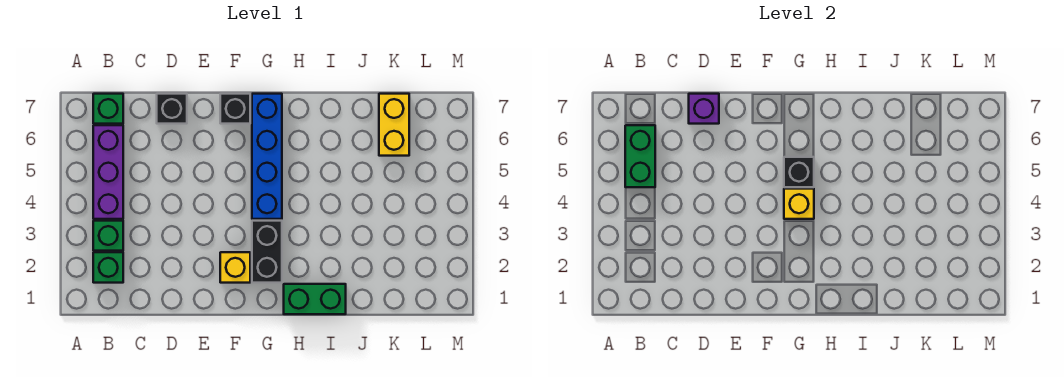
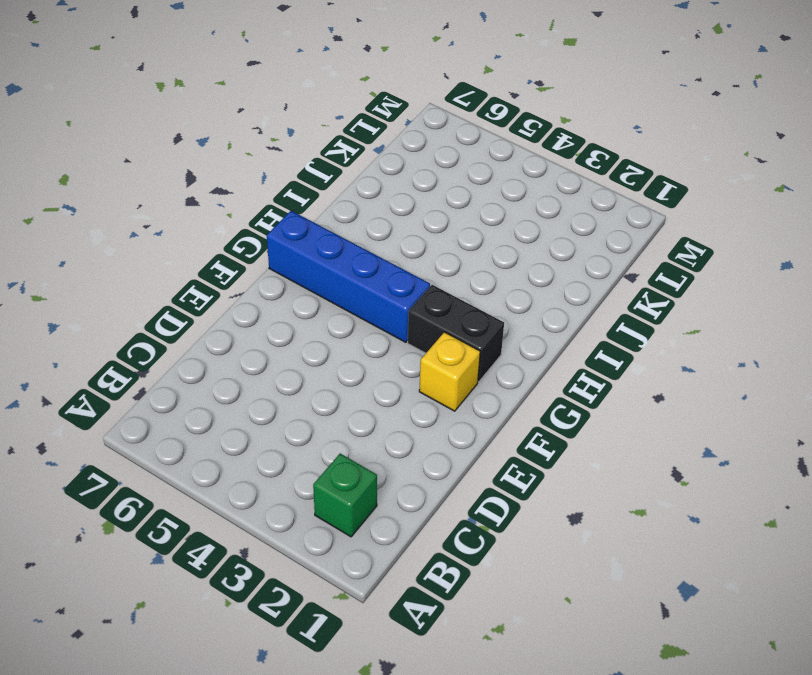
none -> green 1x1 brick [93,221,123,251]
none -> purple 1x3 brick [93,125,123,219]
none -> green 1x1 brick [93,94,123,124]

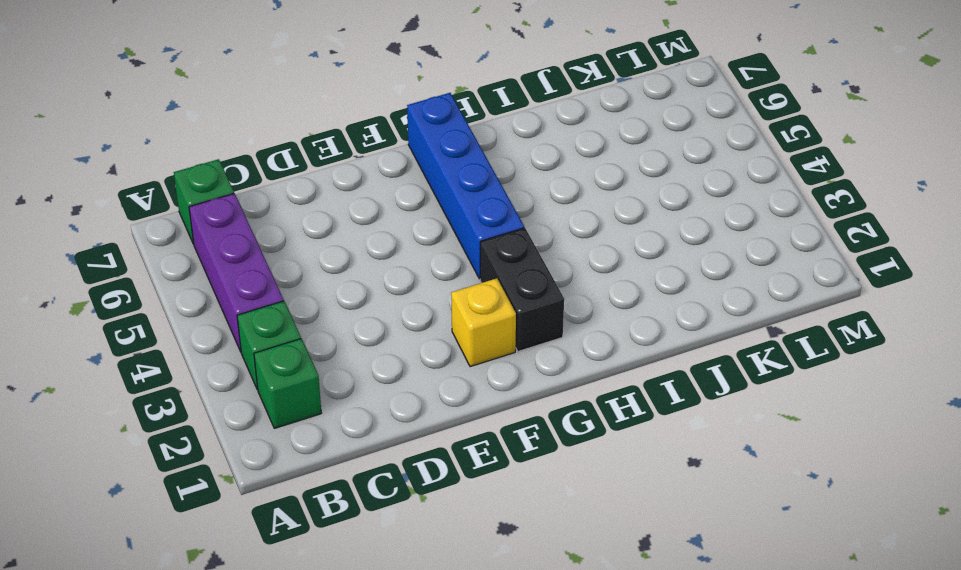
none -> black 1x1 brick [157,94,187,124]
none -> black 1x1 brick [220,94,250,124]
none -> green 1x2 brick [284,284,346,314]

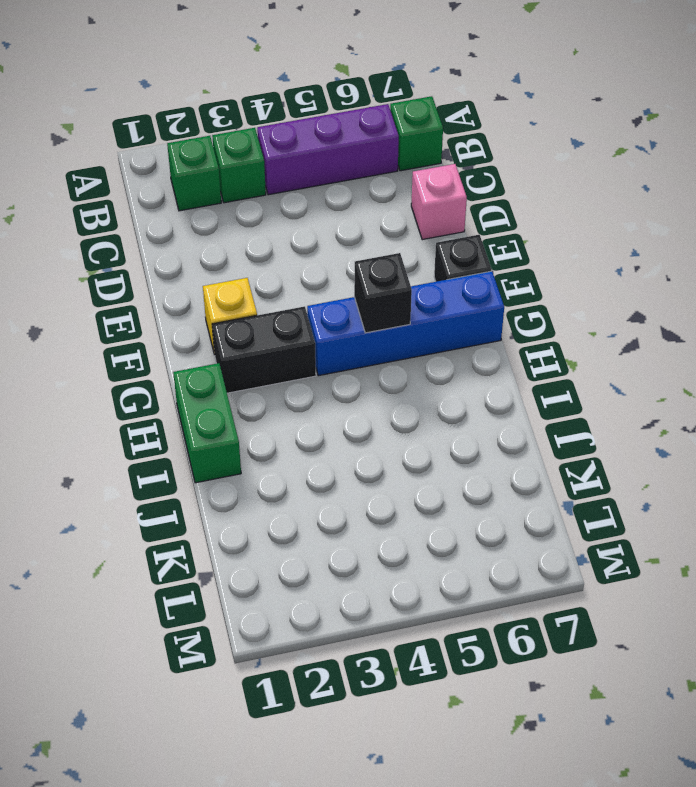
pink 1x1 brick [411,164,467,240] -> black 1x1 brick [157,94,187,124]
none -> yellow 1x2 brick [379,94,409,156]
none -> green 1x2 brick [625,125,655,187]
none -> purple 1x1 brick [689,94,719,124]

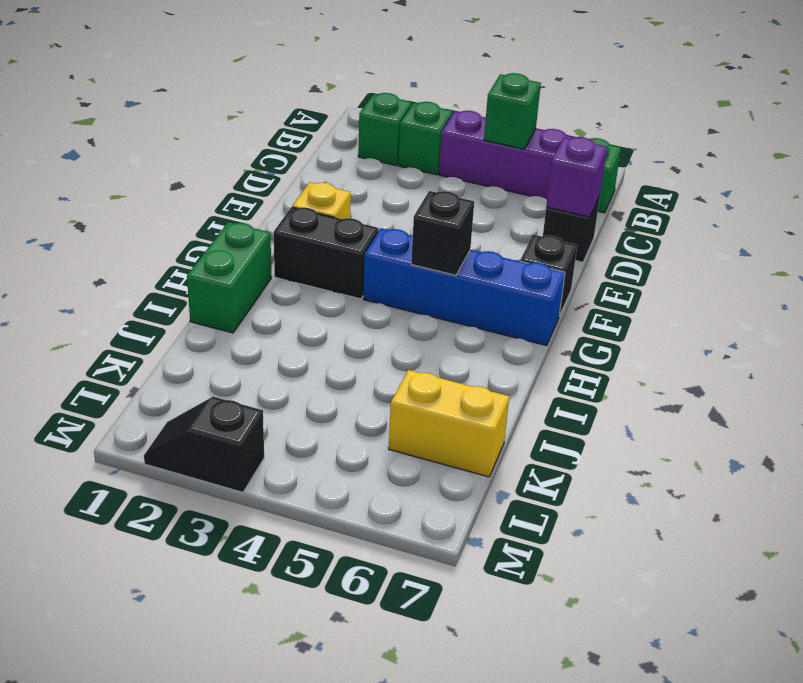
green 1x1 brick [484,73,541,149] -> green 1x2 brick [625,125,655,187]
black 1x2 slope [144,397,264,492] -> none
none -> yellow 1x1 brick [784,189,814,219]

